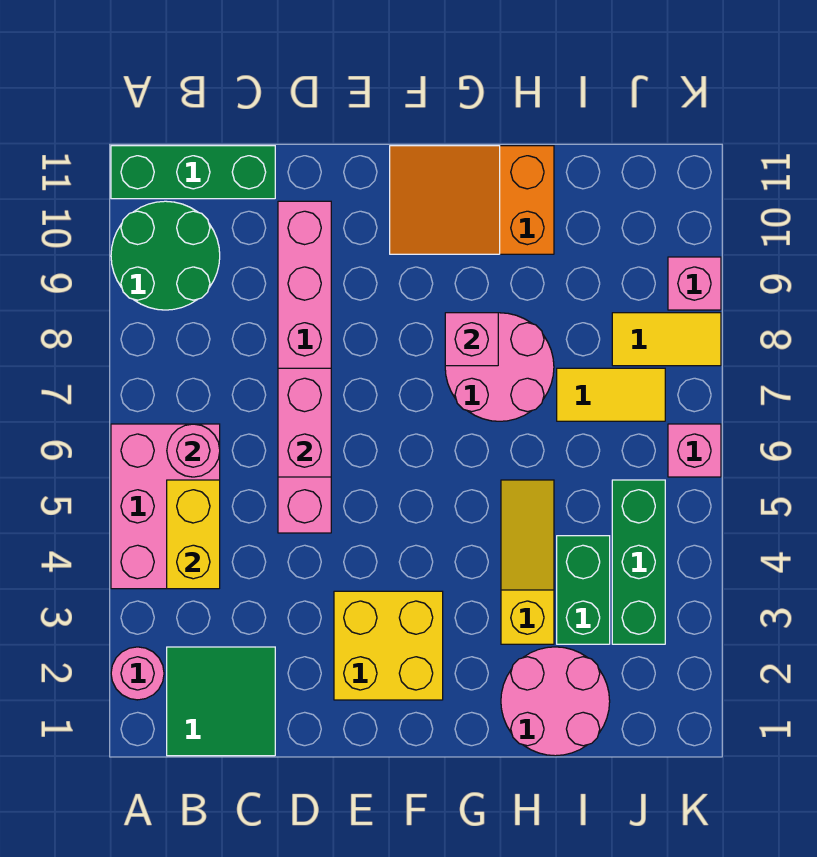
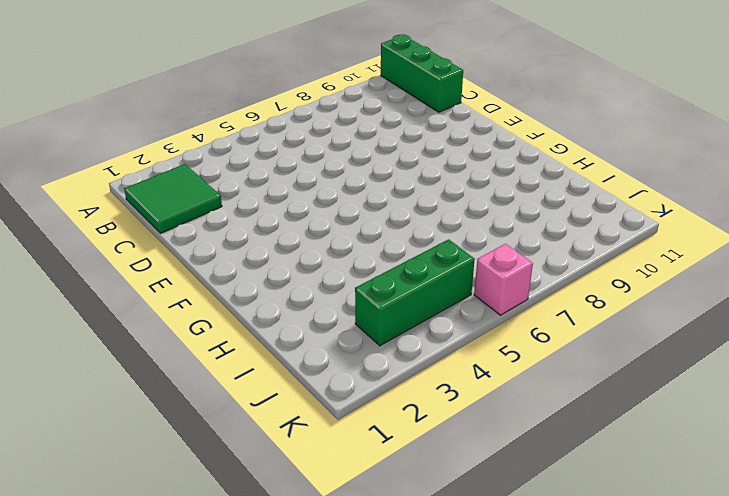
none -> pink 1x1 round brick [111,647,164,700]
none -> pink 2x3 brick [111,424,220,589]
none -> green 2x2 round brick [111,201,220,310]

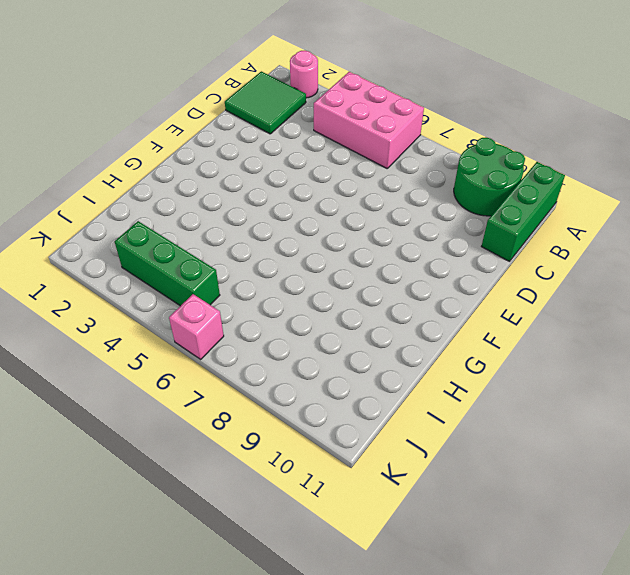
none -> pink 1x6 brick [278,201,331,533]
none -> yellow 2x2 brick [334,591,443,700]
none -> orange 2x3 slope [390,146,554,254]

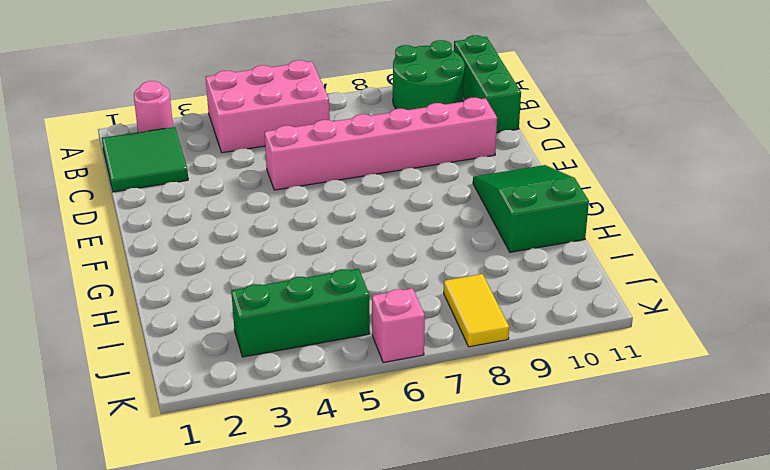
green 2x3 slope [473,165,589,252] -> orange 2x3 slope [390,146,554,254]
none -> yellow 2x2 brick [334,591,443,700]
none -> pink 2x2 round brick [445,313,554,421]
none -> pink 2x2 round brick [501,647,610,756]

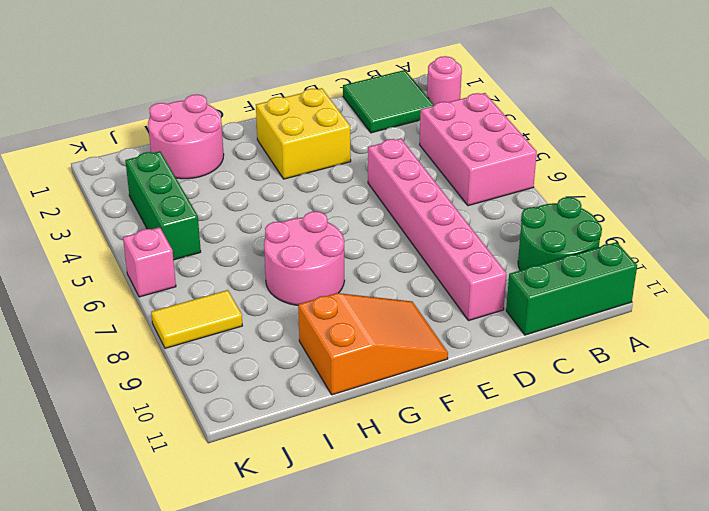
none -> yellow 1x3 slope [501,480,554,644]
none -> green 1x2 brick [557,536,610,644]
none -> yellow 1x2 tile [557,368,665,421]

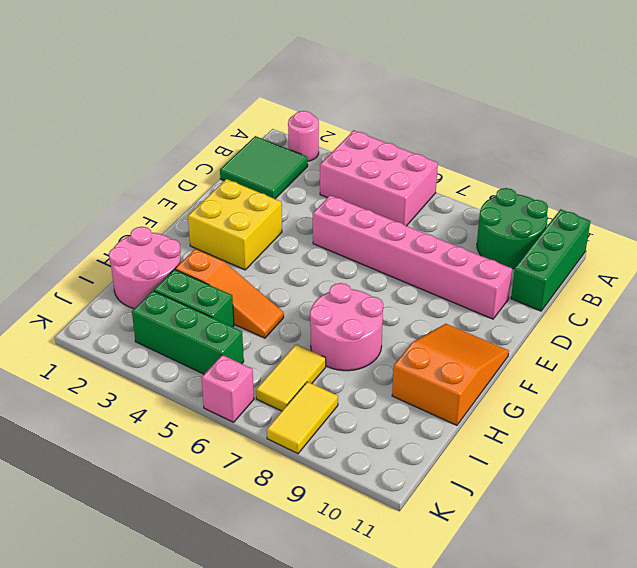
orange 1x3 slope [175,249,284,338] -> yellow 1x3 slope [501,480,554,644]
none -> pink 1x1 brick [668,257,721,310]
none -> yellow 1x2 brick [167,480,220,589]
none -> pink 1x1 round brick [167,424,220,477]

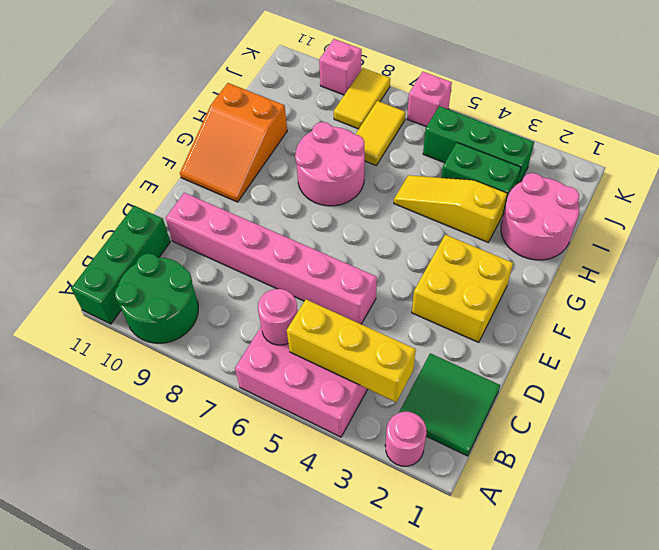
yellow 1x3 brick [287,299,416,402] -> yellow 1x2 brick [167,480,220,589]
none -> pink 1x2 brick [278,368,331,477]
none -> pink 1x1 brick [445,313,498,366]

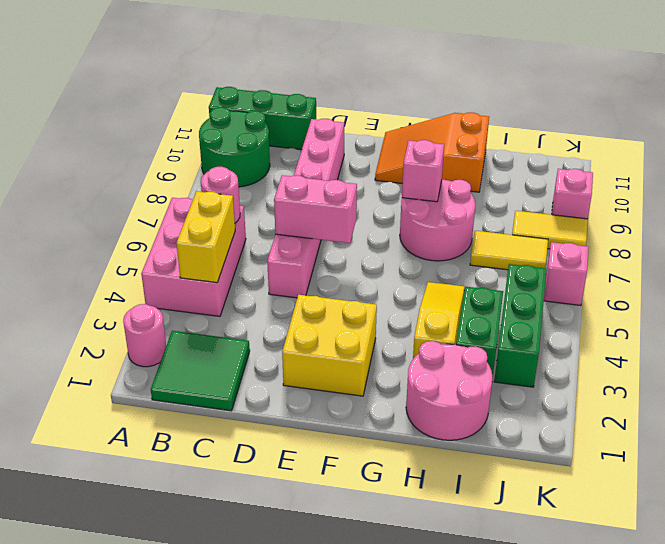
pink 1x2 brick [274,175,357,243] -> pink 1x2 brick turned to [278,368,331,477]

